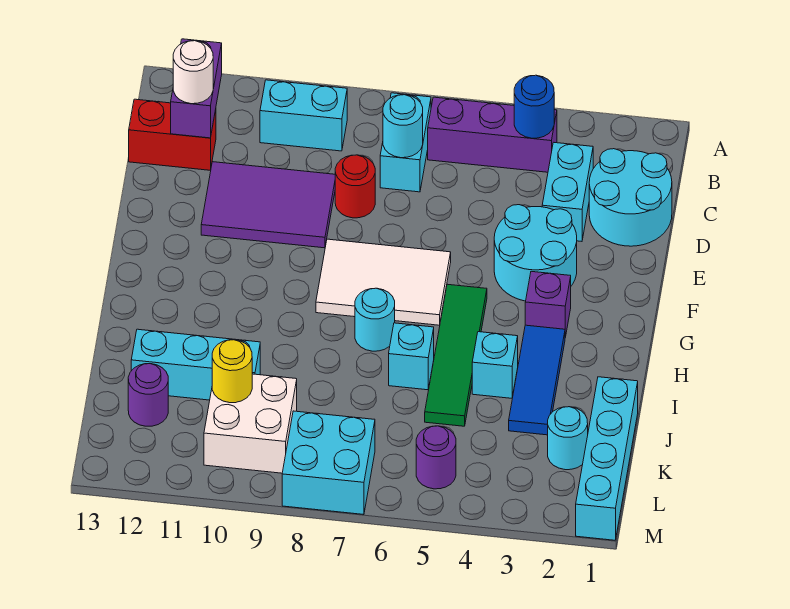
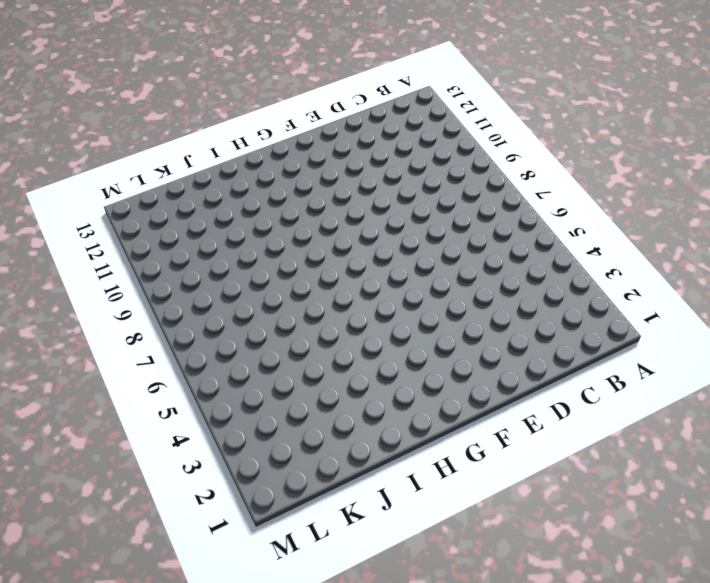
none -> purple 1x3 brick [428,97,557,172]
none -> cyan 1x2 brick [380,93,431,192]
none -> cyan 1x2 brick [260,80,347,151]

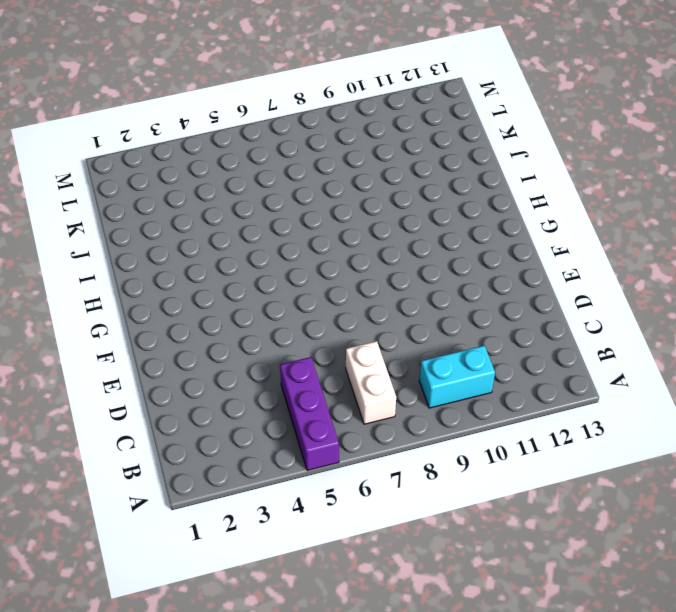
purple 1x3 brick [280,357,339,470] -> purple 1x3 brick turned to [428,97,557,172]
white 1x2 brick [346,341,396,424] -> cyan 1x2 brick [380,93,431,192]
none -> cyan 2x2 round brick [589,149,672,246]
none -> cyan 1x2 brick [542,143,593,241]
none -> red 1x2 brick [129,99,216,170]

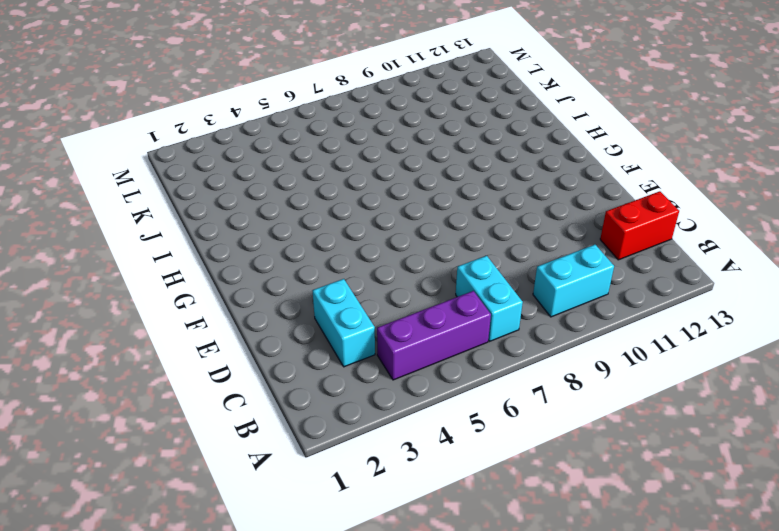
none -> cyan 2x2 round brick [589,149,672,246]
none -> red 1x1 round brick [335,155,375,218]
none -> purple 2x3 tile [201,162,335,248]

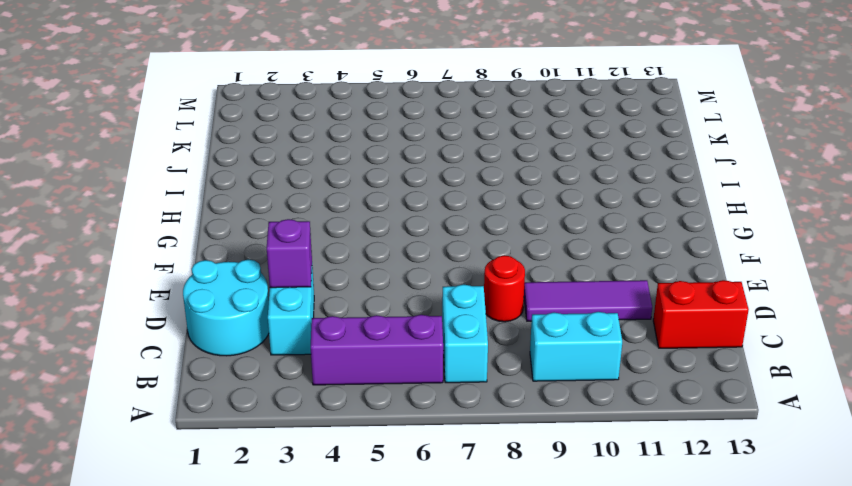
purple 1x1 brick [267,219,312,288] -> purple 1x1 brick moved to [525,271,571,337]
purple 1x3 tile [524,280,652,321] -> purple 2x3 tile [201,162,335,248]
none -> cyan 2x2 round brick [494,205,577,301]
none -> white 2x3 tile [316,239,451,325]
none -> green 1x4 tile [425,284,487,426]

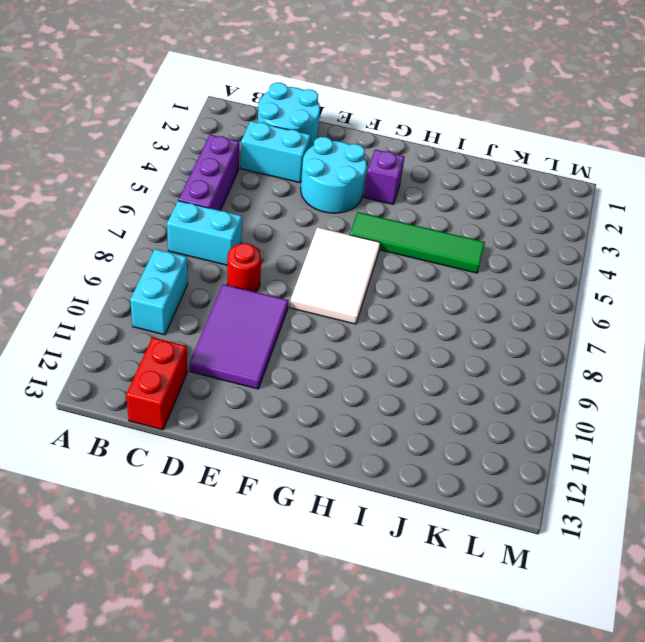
none -> blue 1x3 tile [509,325,565,435]
none -> cyan 1x1 round brick [355,288,395,351]
none -> cyan 1x1 brick [472,332,518,398]

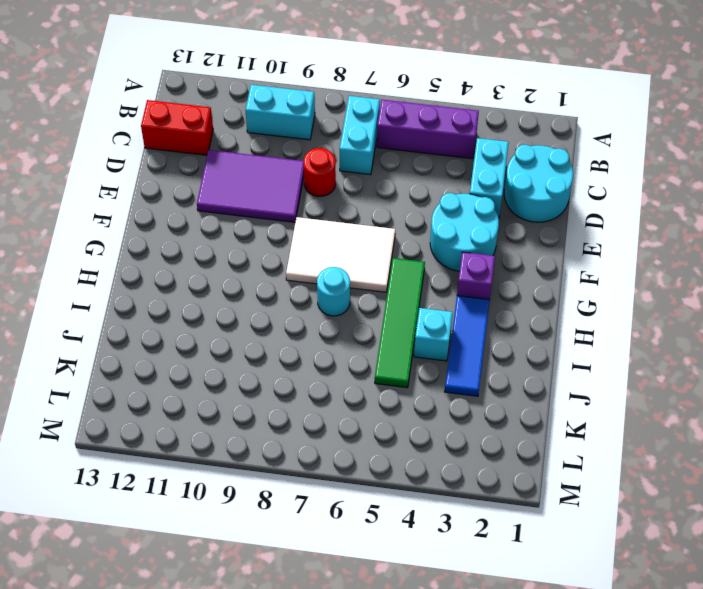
none -> cyan 1x1 brick [389,323,434,390]
none -> cyan 1x4 brick [576,377,638,540]
none -> cyan 1x3 brick [131,329,260,400]

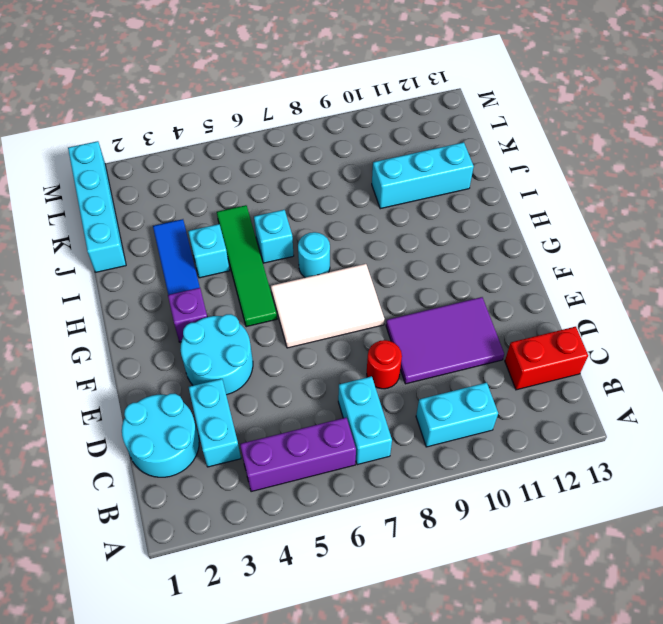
none -> cyan 1x1 round brick [548,407,588,470]
none -> white 2x2 brick [204,374,297,473]
none -> purple 1x1 round brick [128,364,168,426]

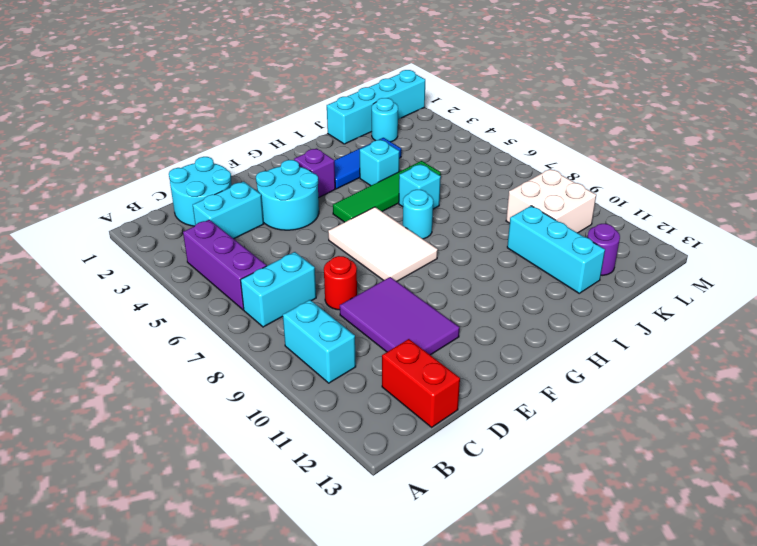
none -> purple 1x1 round brick [416,426,456,489]
none -> cyan 2x2 brick [282,411,375,515]
none -> blue 1x1 round brick [514,75,554,138]

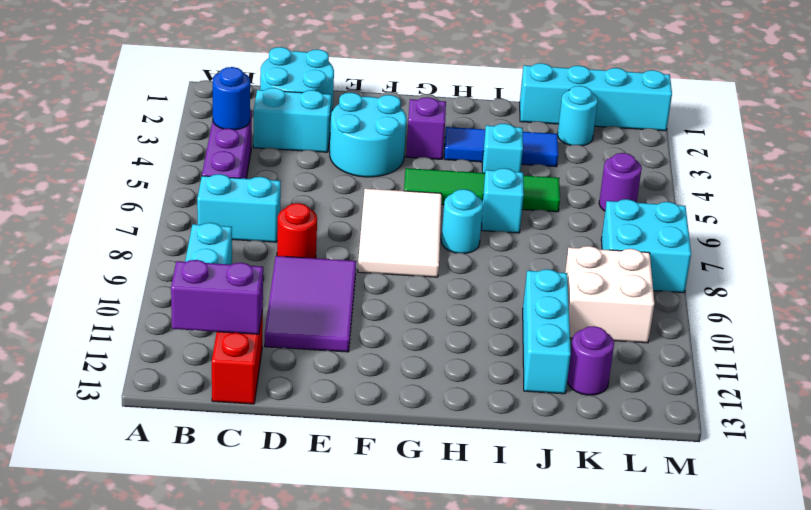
none -> cyan 1x1 round brick [383,95,423,158]
none -> yellow 1x1 round brick [212,340,252,403]
none -> white 1x1 round brick [173,41,213,104]

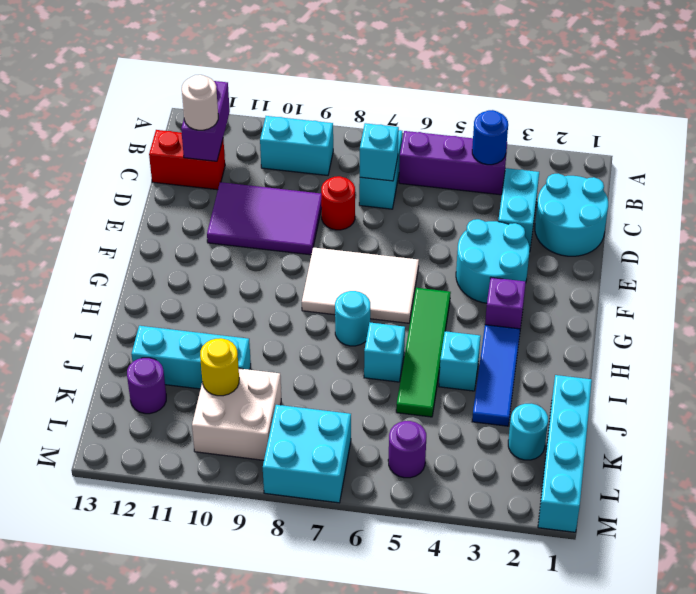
cyan 1x1 brick [360,123,399,181] -> cyan 1x1 round brick [383,95,423,158]

